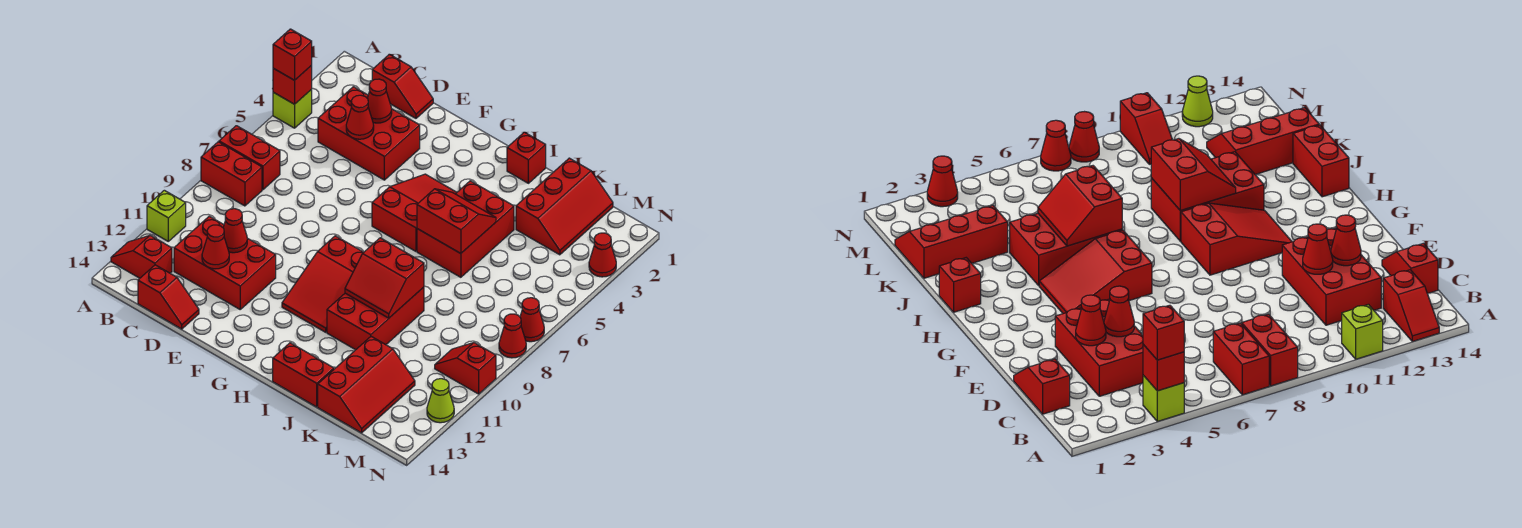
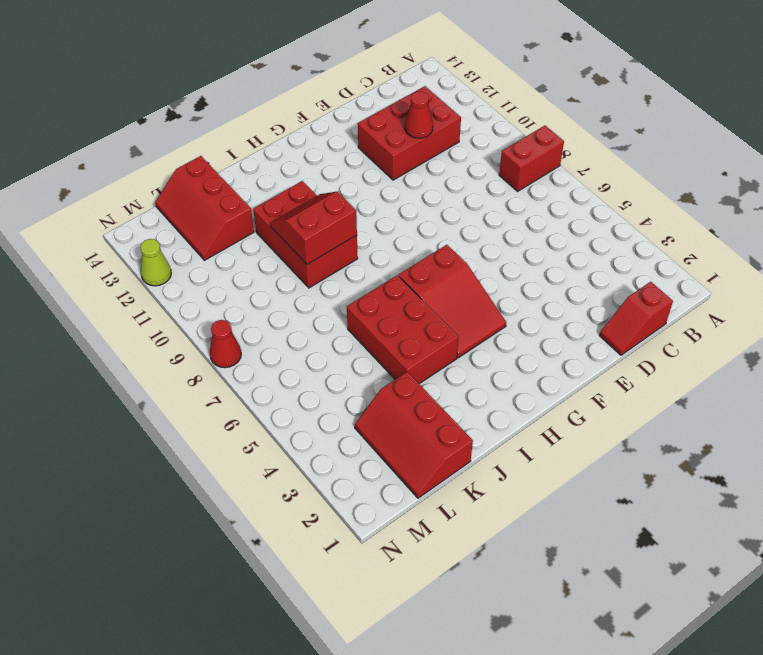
none -> lime 1x1 brick [273,89,312,128]
none -> red 1x2 brick [219,126,280,190]
none -> lime 1x1 brick [147,190,186,241]
none -> red 1x2 slope [111,236,172,278]

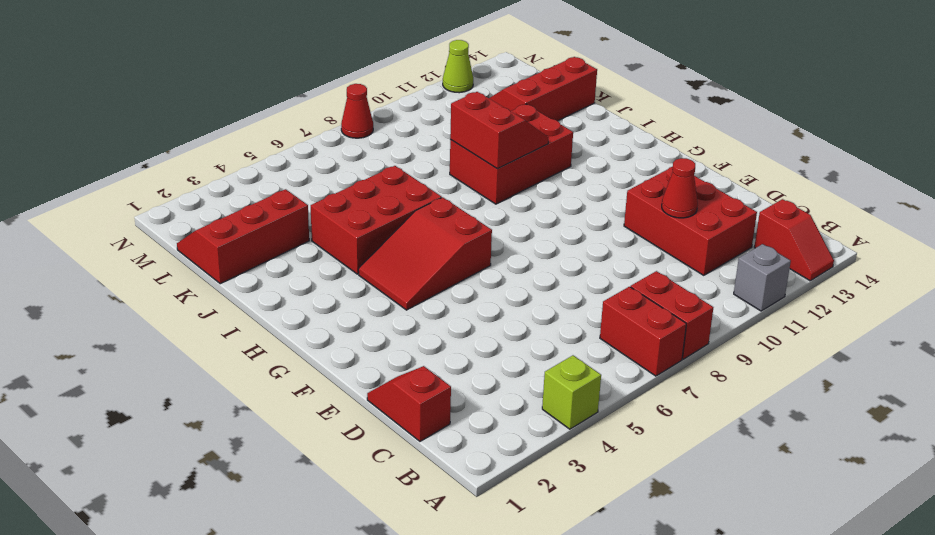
grey 1x1 brick [734,244,791,311] -> lime 1x1 brick [147,190,186,241]
none -> red 2x3 brick [318,87,420,180]
none -> red 1x2 slope [138,265,199,329]
none -> red 2x3 slope [282,236,364,332]
none -> red 1x1 brick [507,132,546,183]

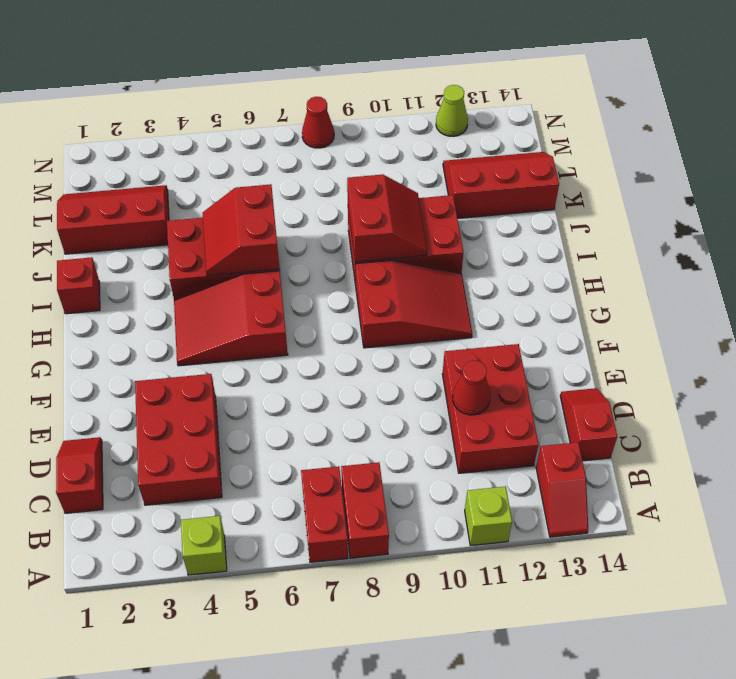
none -> red 1x2 brick [273,343,334,407]
none -> red 1x2 slope [435,343,496,394]
none -> red 1x1 cone [589,233,616,277]
none -> red 1x1 cone [520,298,544,342]

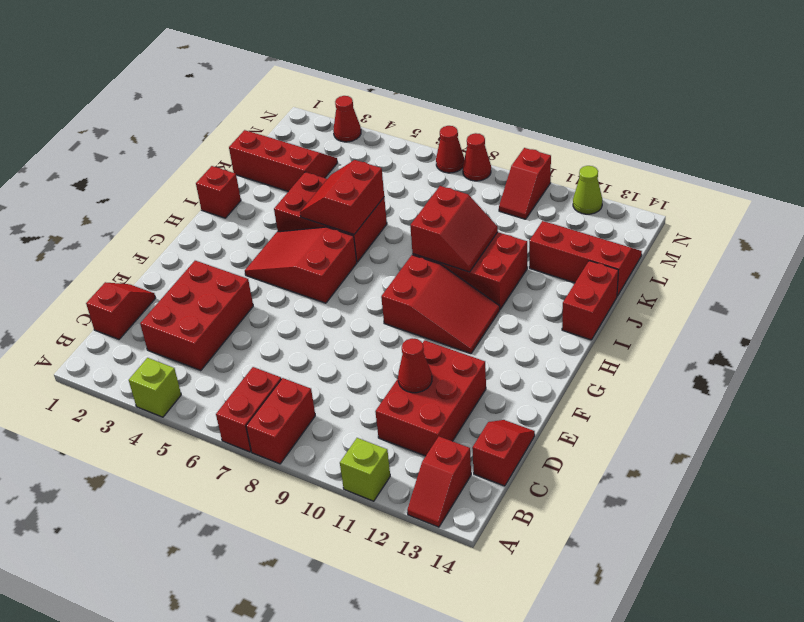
none -> red 1x1 brick [273,65,312,104]
none -> red 1x1 cone [367,79,392,123]
none -> red 1x1 cone [346,95,374,139]
none -> red 1x1 cone [202,225,229,269]

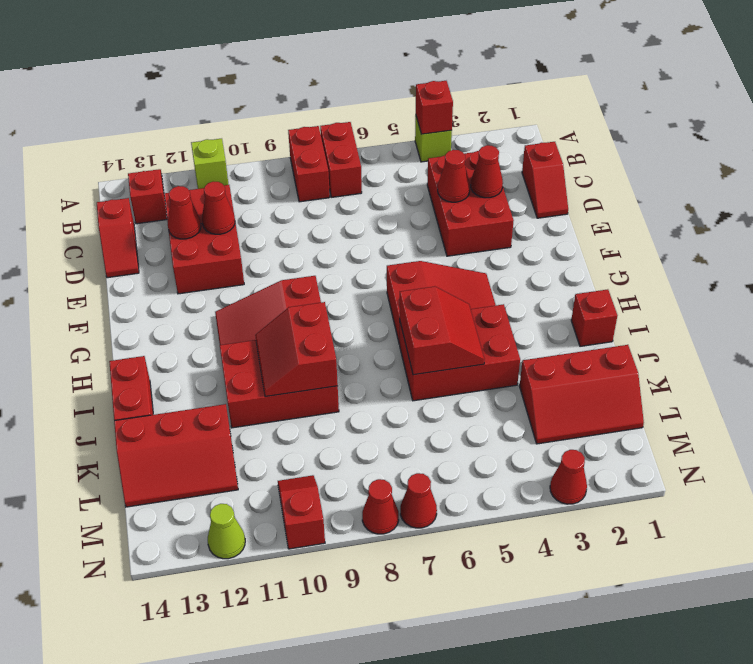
none -> red 1x1 brick [273,29,312,80]

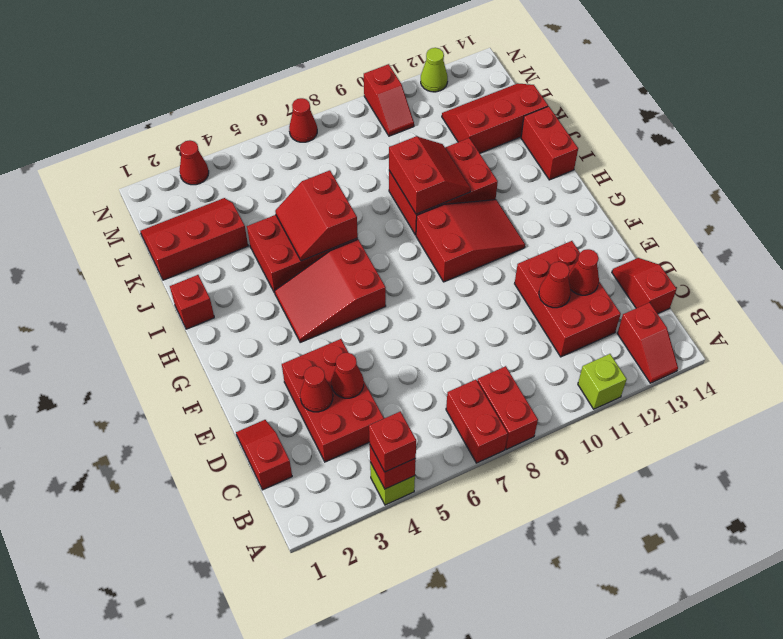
none -> red 1x1 cone [499,314,526,358]

